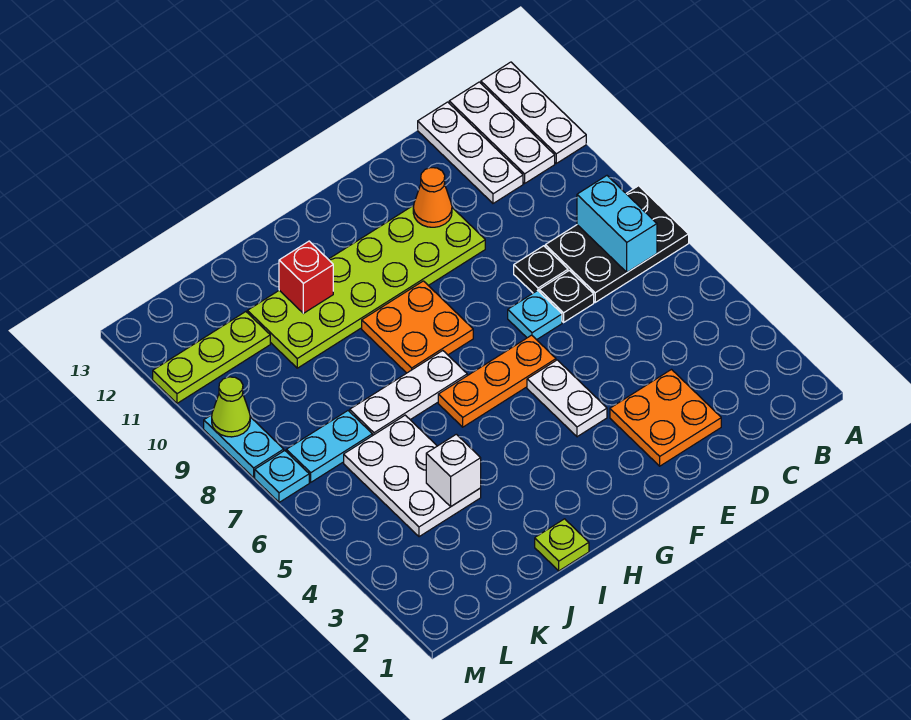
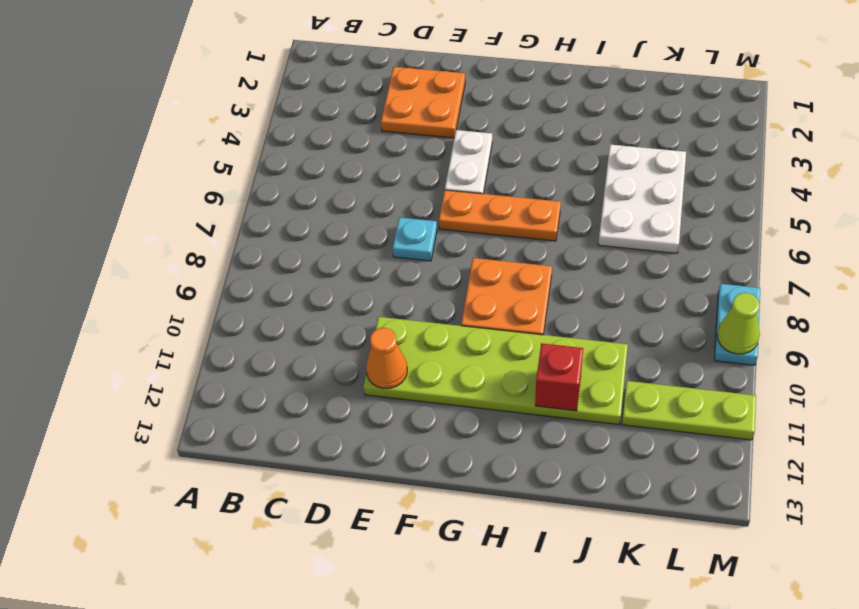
none -> black 2x3 plate [545,186,689,302]
none -> white 1x3 plate [481,62,586,163]
none -> white 1x3 plate [449,82,555,183]

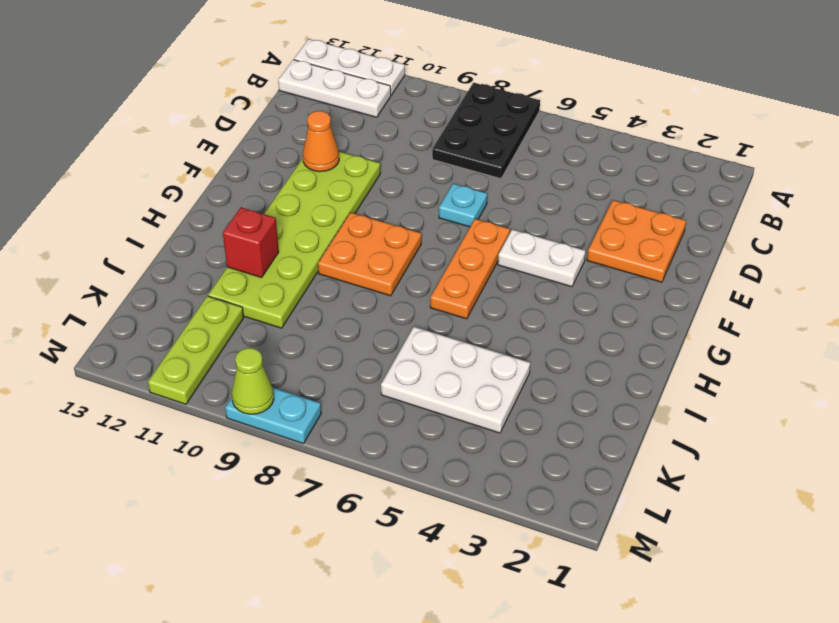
none -> white 1x3 plate [418,102,523,203]
none -> black 1x1 plate [539,270,594,322]
none -> black 1x1 plate [514,246,568,293]

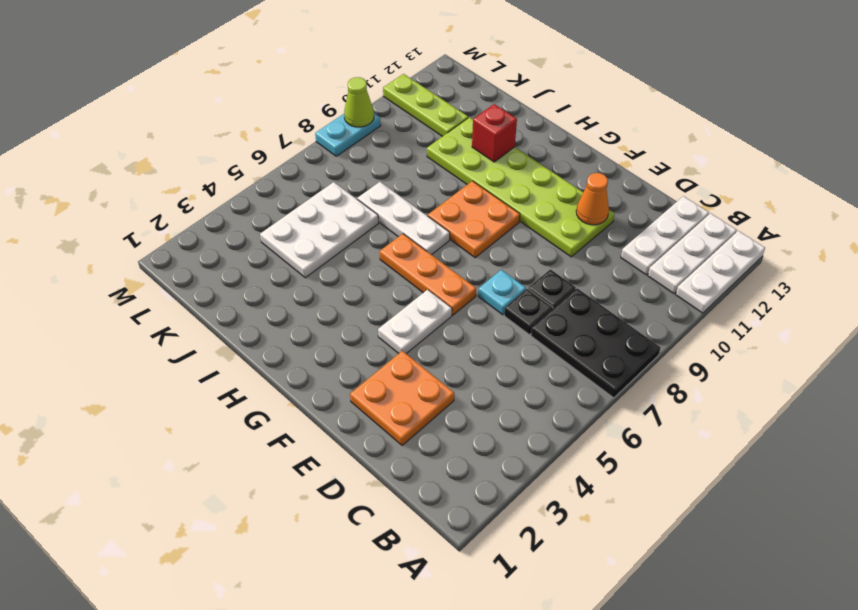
none -> lime 1x1 plate [535,519,589,571]
none -> cyan 1x2 plate [286,411,372,482]
none -> cyan 1x1 plate [255,451,309,502]

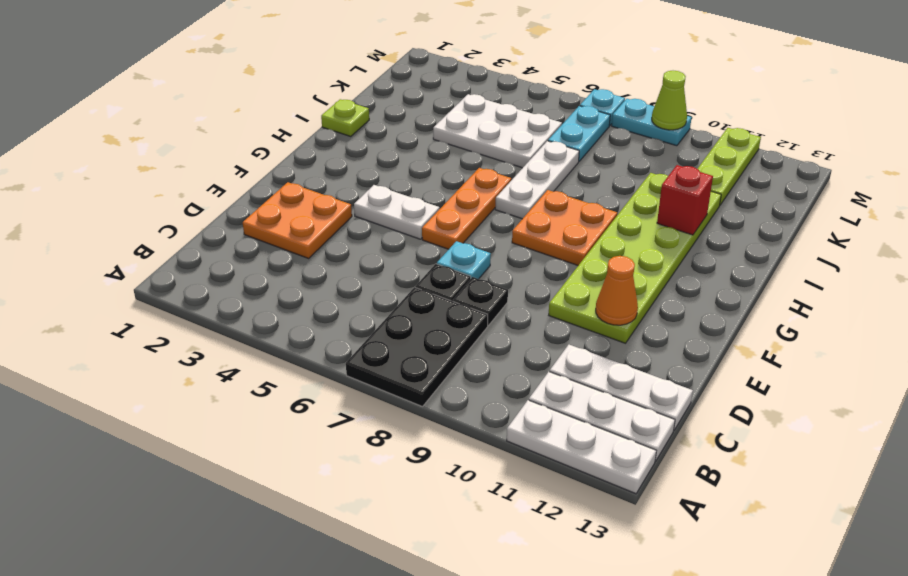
none -> cyan 1x2 brick [577,176,657,272]
none -> white 1x1 brick [426,434,481,506]

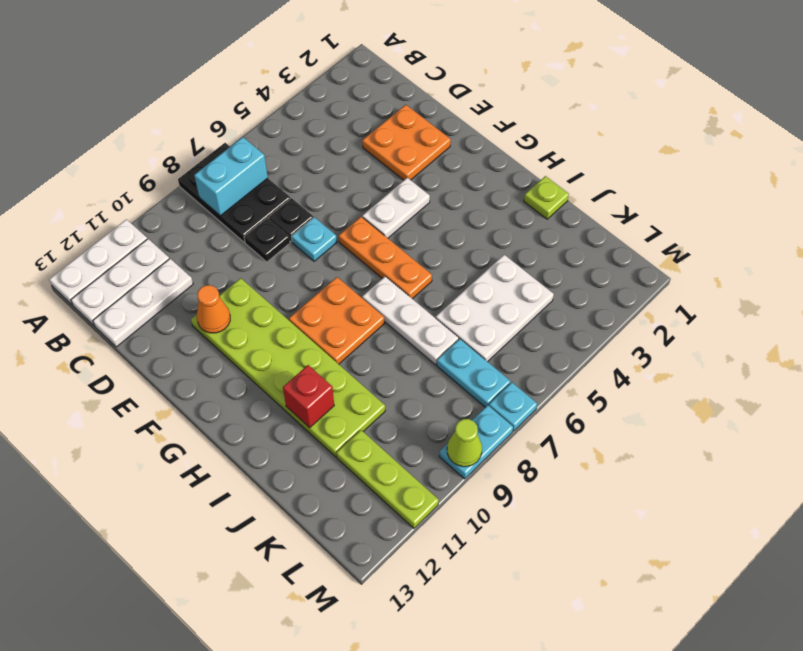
none -> white 1x1 brick [426,434,481,506]

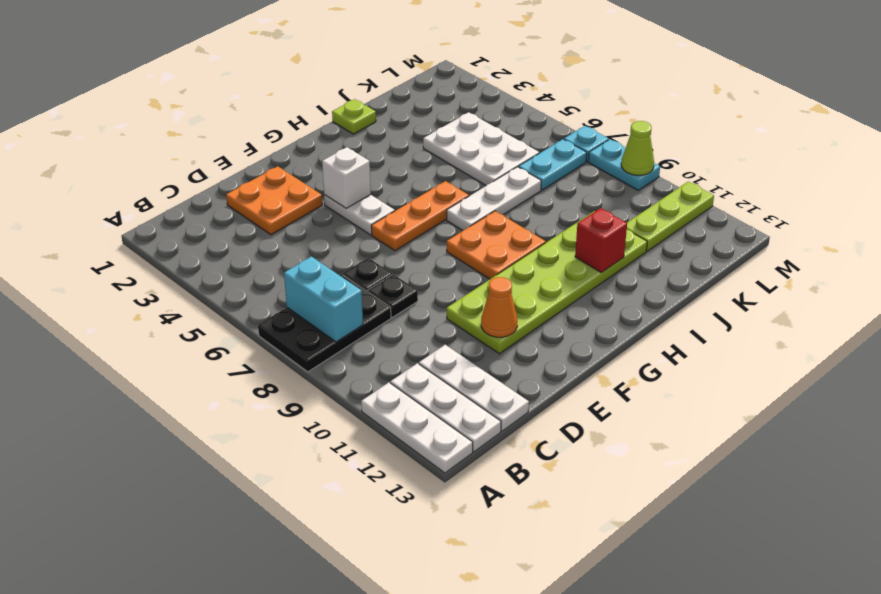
white 1x1 brick [322,147,371,208] -> white 1x1 brick moved to [426,434,481,506]
none -> cyan 1x1 plate [508,291,562,340]

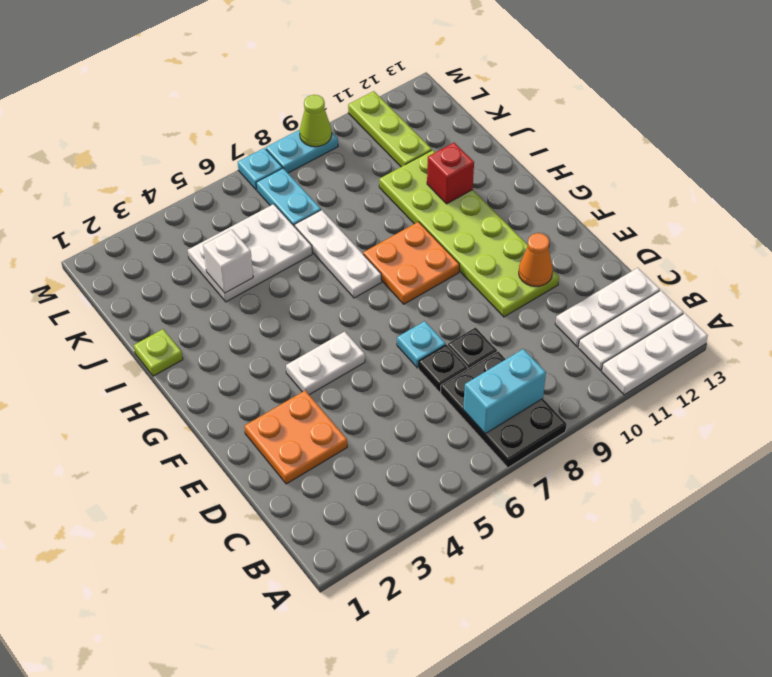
none -> orange 1x3 plate [438,335,556,427]

